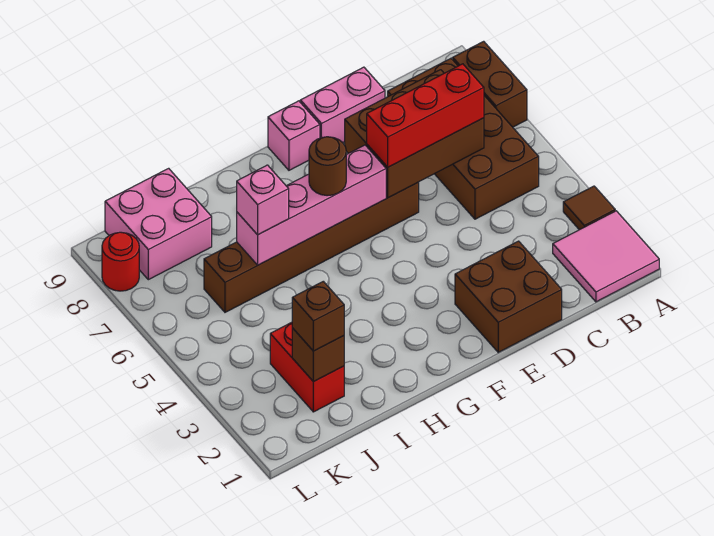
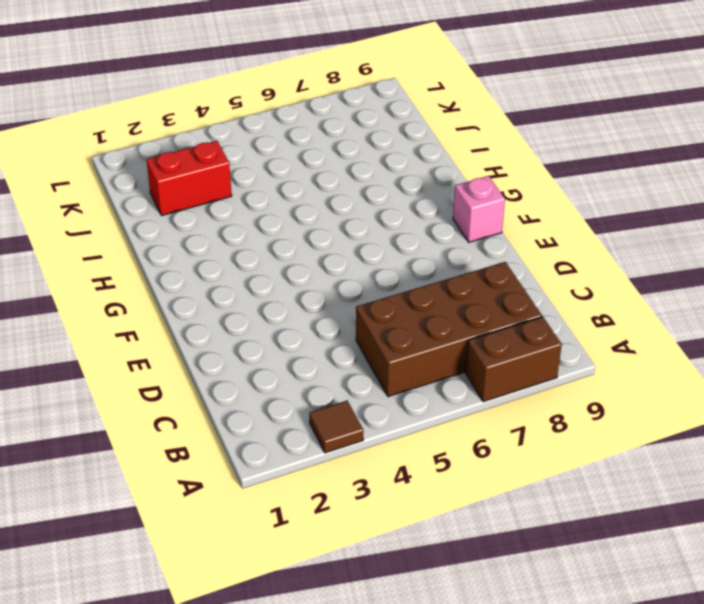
none -> pink 2x2 tile [553,211,659,302]
none -> brown 2x2 brick [455,241,562,352]
none -> pink 1x2 brick [300,67,385,143]

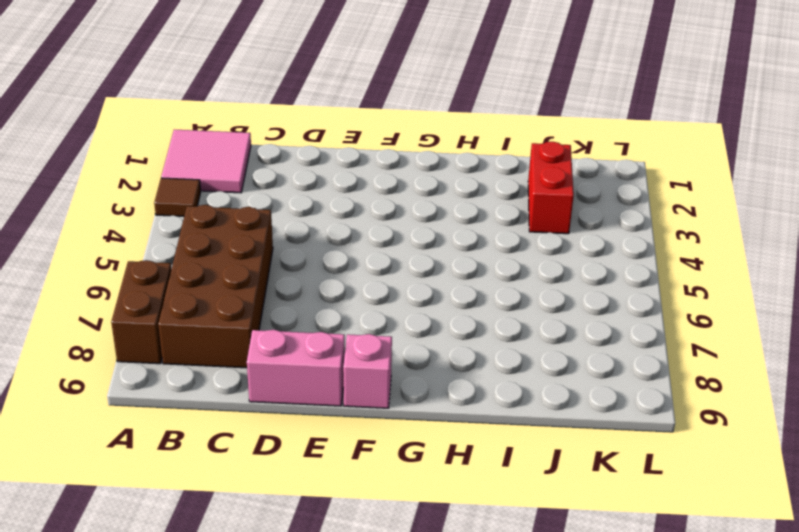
none -> brown 2x2 brick [455,241,562,352]
none -> brown 1x6 brick [204,182,419,312]
none -> pink 2x2 brick [105,168,212,280]

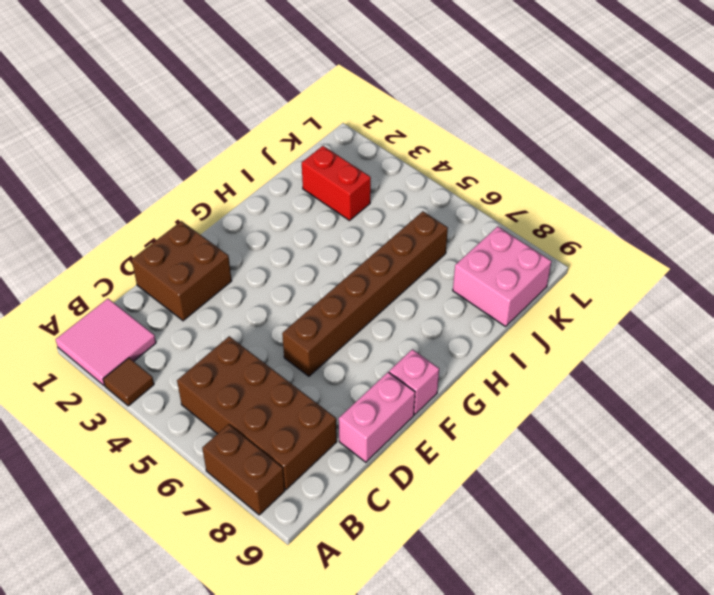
none -> red 1x1 round brick [102,232,139,291]
none -> brown 2x3 brick [345,70,484,198]
none -> pink 1x4 brick [237,145,386,265]

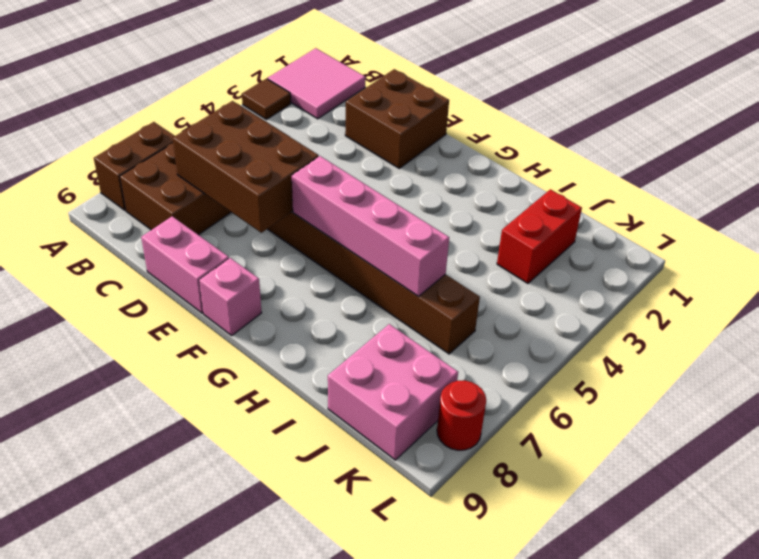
none -> brown 1x1 brick [292,328,344,382]
none -> red 1x3 brick [367,64,484,167]
none -> brown 1x1 round brick [309,137,346,196]

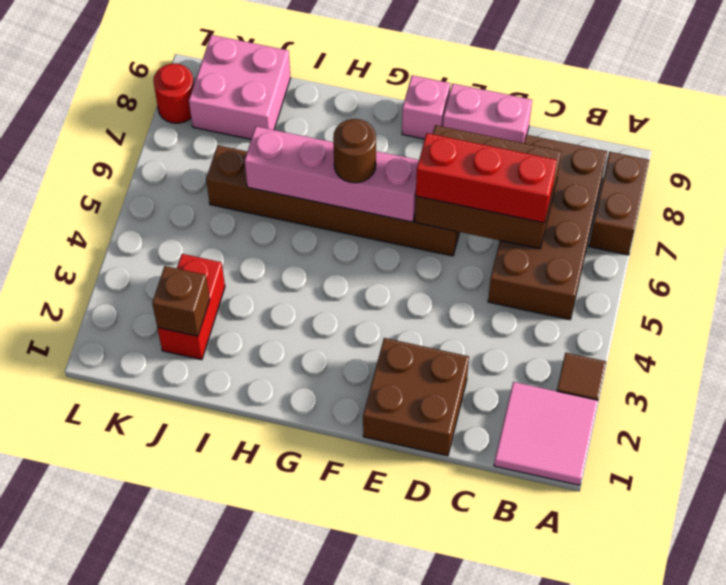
none -> pink 1x1 brick [237,165,289,235]
none -> brown 1x1 brick [292,281,344,351]

